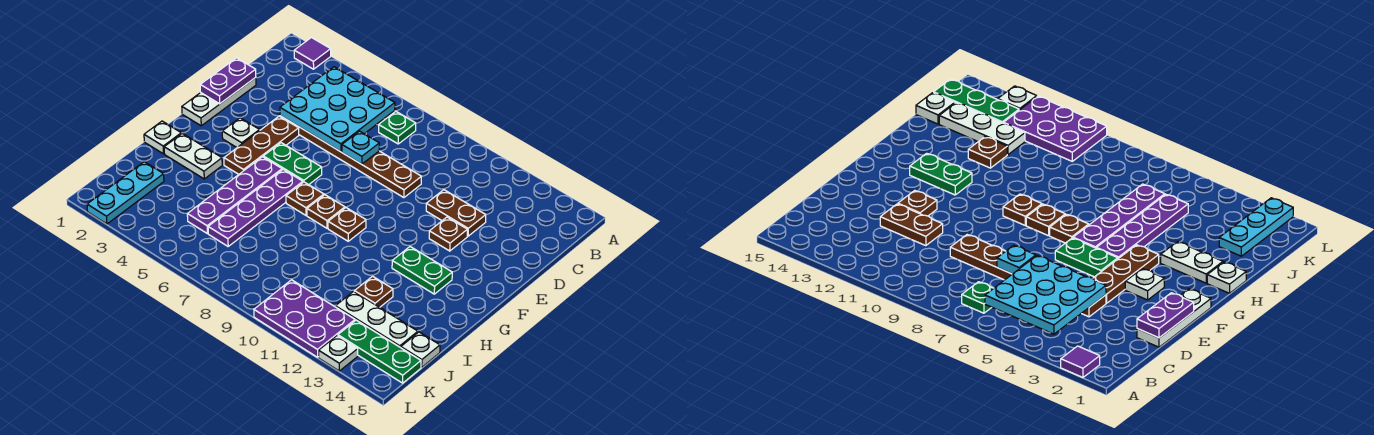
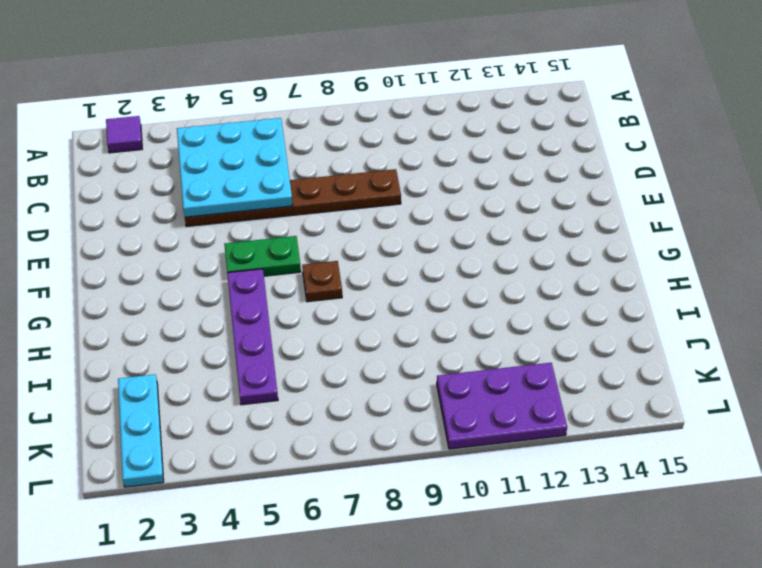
none -> green 1x1 plate [379,111,416,144]
none -> white 1x3 plate [182,77,256,126]
none -> brown 1x2 plate [426,190,486,236]

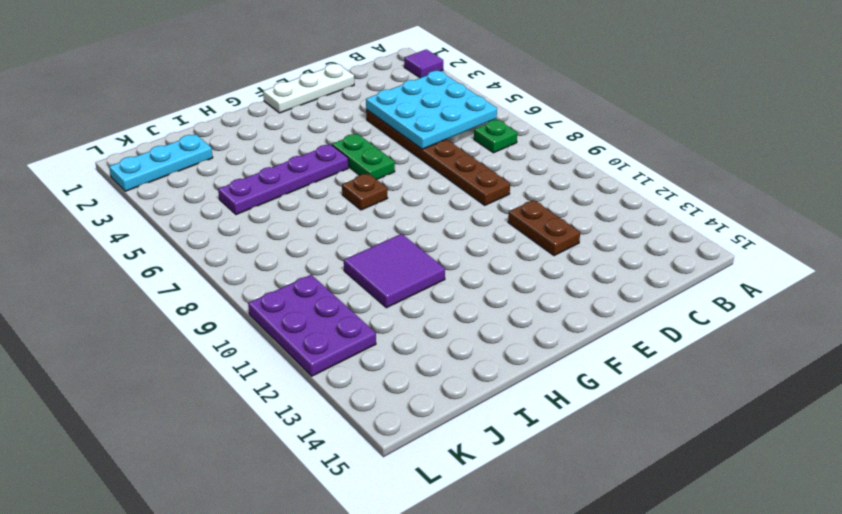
purple 2x2 tile [344,234,445,308] -> none
none -> brown 1x3 plate [224,116,299,174]
none -> brown 1x1 plate [429,217,467,251]
none -> white 1x1 plate [222,118,260,147]

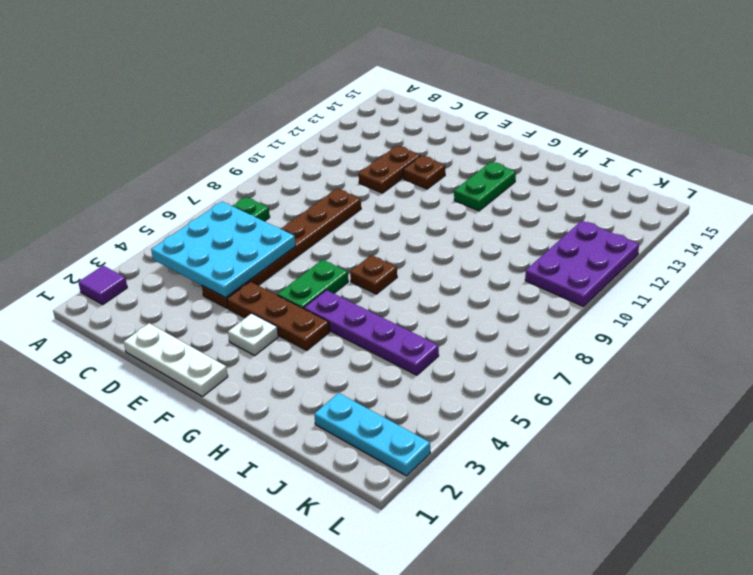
none -> purple 1x4 plate [208,169,303,246]
none -> brown 1x1 plate [307,195,345,228]
none -> brown 1x1 plate [328,208,366,241]

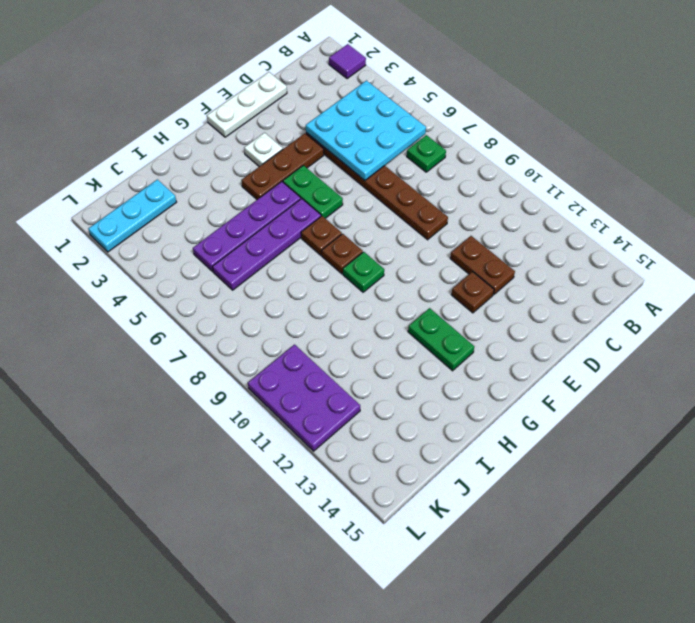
green 1x1 plate [343,252,384,292] -> brown 1x1 plate [328,208,366,241]
none -> white 1x1 plate [144,121,181,154]
none -> white 1x2 plate [164,133,222,179]
none -> brown 1x1 plate [354,276,393,307]

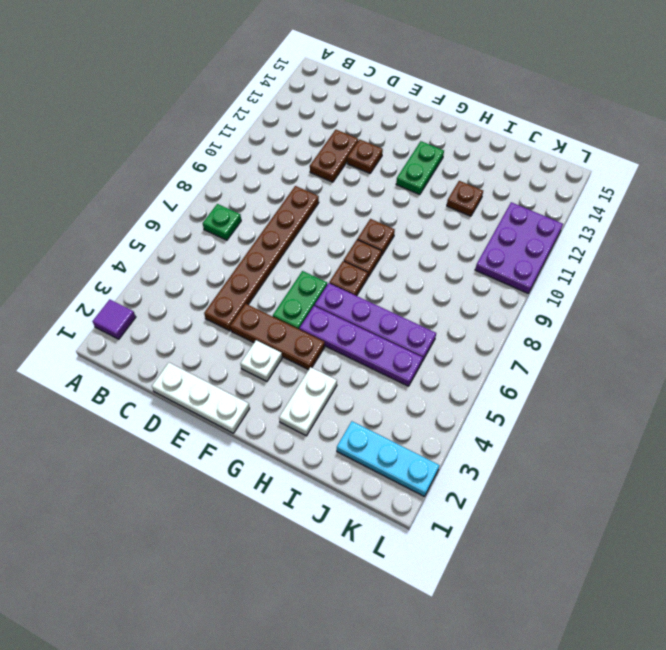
none -> white 1x1 plate [144,121,181,154]
none -> white 1x3 plate [335,291,418,348]
none -> white 1x1 plate [401,332,440,367]

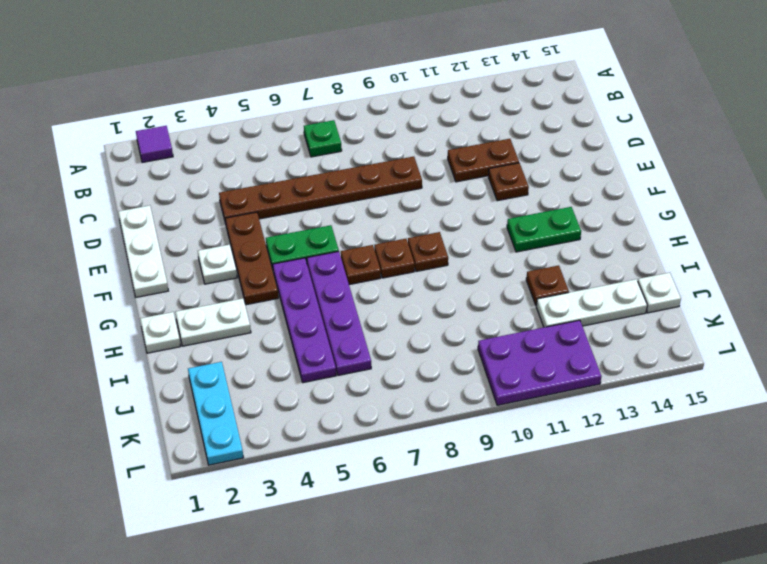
none -> green 1x3 plate [338,320,421,383]
none -> white 1x1 plate [319,336,358,371]
none -> cyan 3x3 plate [280,67,395,152]

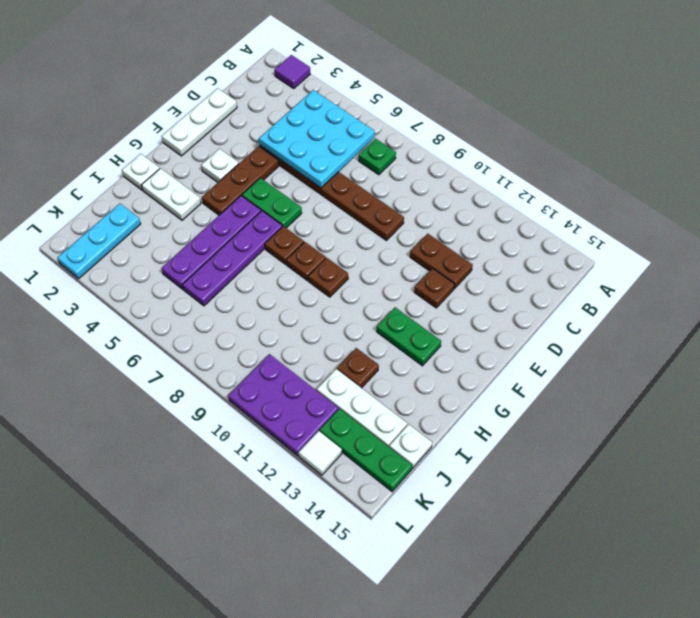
white 1x1 tile [299,431,342,475] -> white 1x1 plate [319,336,358,371]
none -> purple 1x2 plate [200,58,256,104]
none -> cyan 1x1 plate [342,131,379,164]

